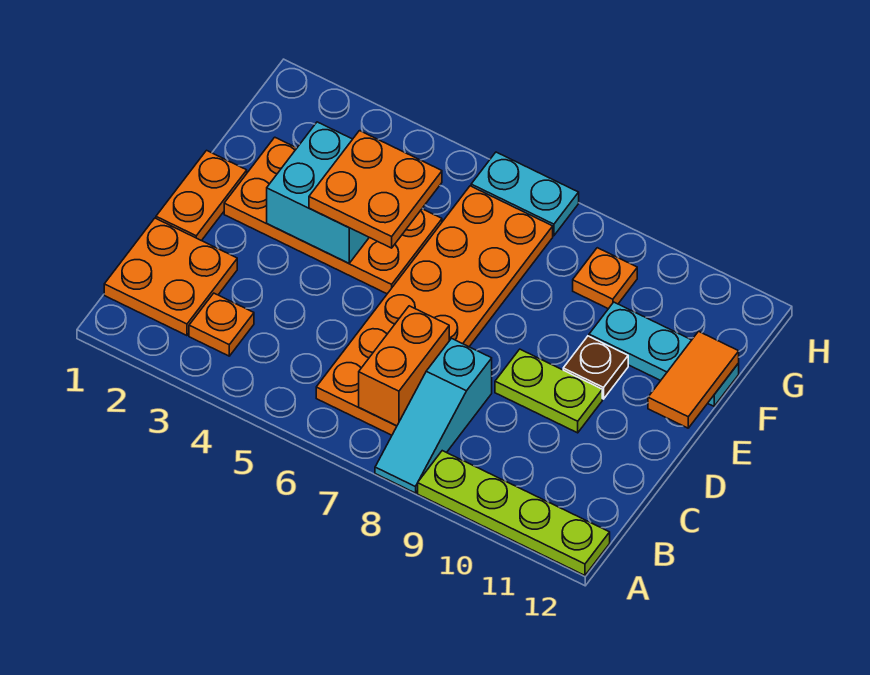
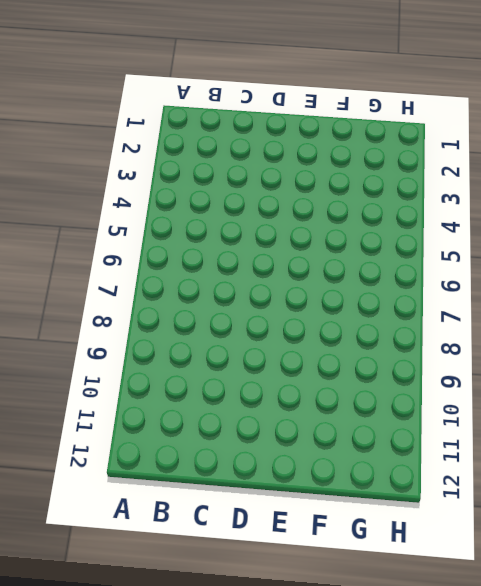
none -> cyan 1x3 slope [375,338,492,493]
none -> lime 1x4 plate [418,451,610,575]
none -> orange 2x2 plate [104,218,237,336]

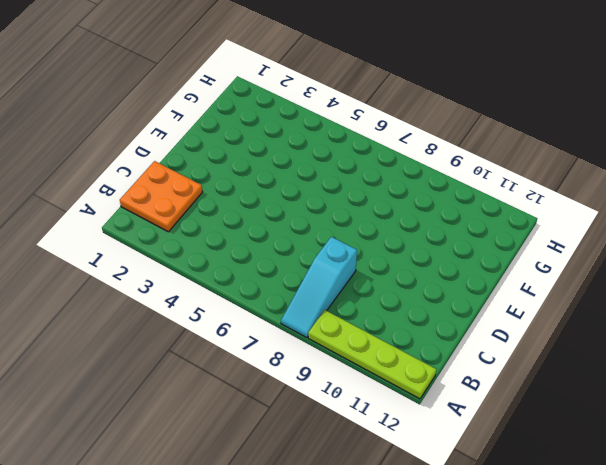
none -> orange 1x1 plate [189,293,254,356]
none -> orange 2x6 plate [316,186,553,435]
none -> orange 1x2 plate [156,150,247,241]

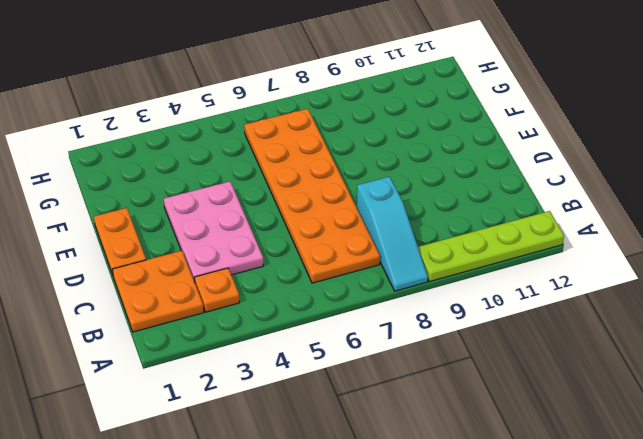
pink 2x3 plate [164,182,263,282] -> orange 2x4 plate [224,137,442,294]
none -> lime 1x2 plate [495,349,602,433]
none -> brown 1x1 plate [563,336,628,399]
none -> cyan 1x3 plate [589,302,739,406]

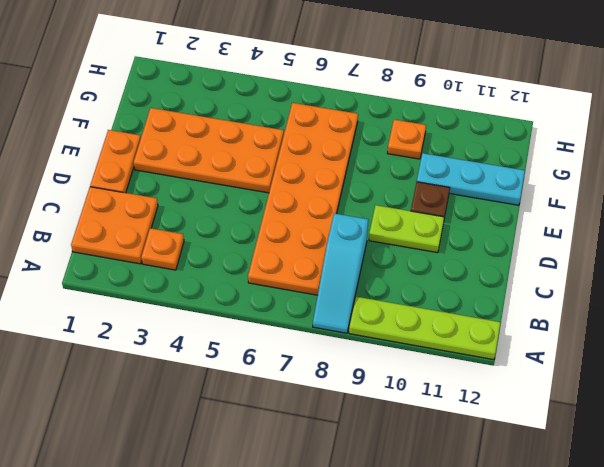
none -> cyan 1x2 plate [471,152,579,236]
none -> orange 1x2 brick [359,306,449,426]
none -> cyan 2x2 brick [267,122,369,263]

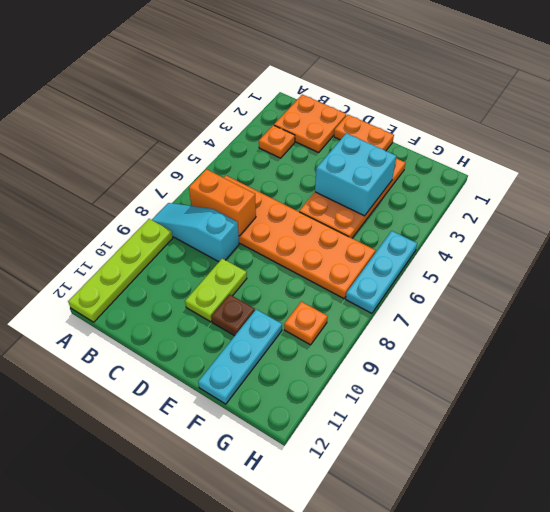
cyan 1x3 plate [346,231,417,313] -> cyan 1x2 plate [471,152,579,236]
none -> orange 1x2 tile [648,331,739,428]
none -> orange 2x2 plate [309,131,442,248]

